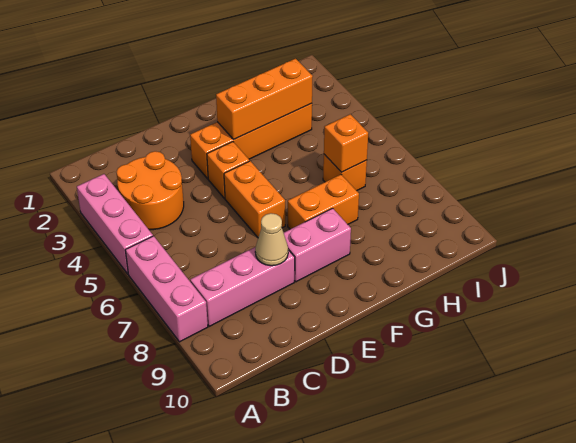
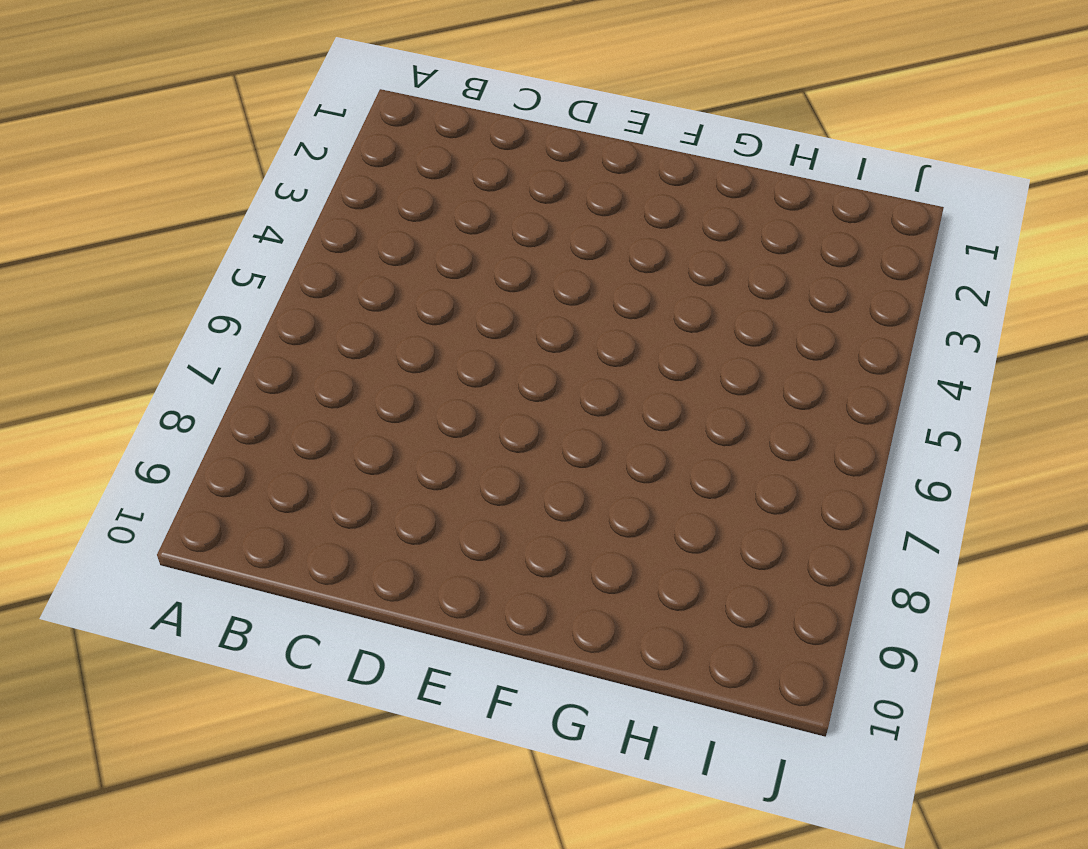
none -> pink 1x3 brick [77,174,153,274]
none -> pink 1x3 brick [125,236,208,342]
none -> orange 2x2 round brick [117,151,184,230]

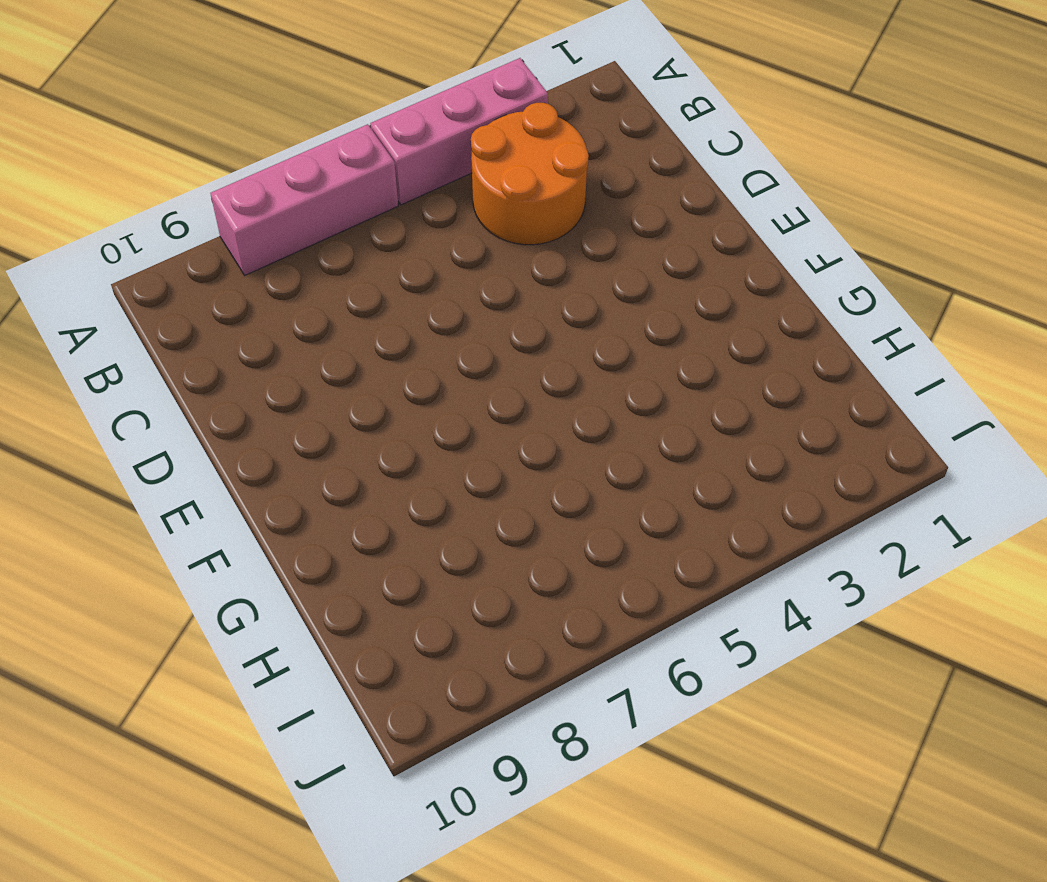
none -> pink 1x3 brick [190,247,295,326]
none -> orange 1x4 brick [190,103,312,179]
none -> orange 1x1 brick [207,142,249,198]

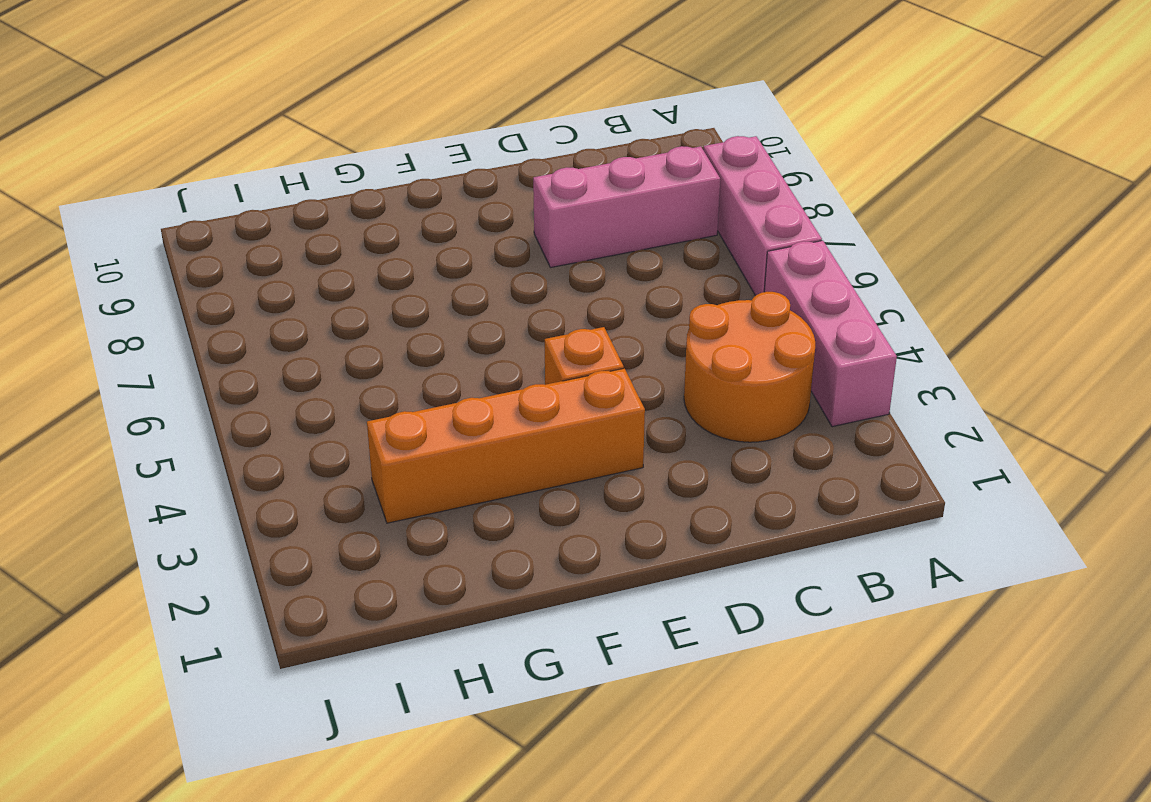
none -> orange 1x2 brick [224,161,285,237]
none -> pink 1x2 brick [284,208,351,282]
none -> orange 1x2 brick [288,175,359,229]

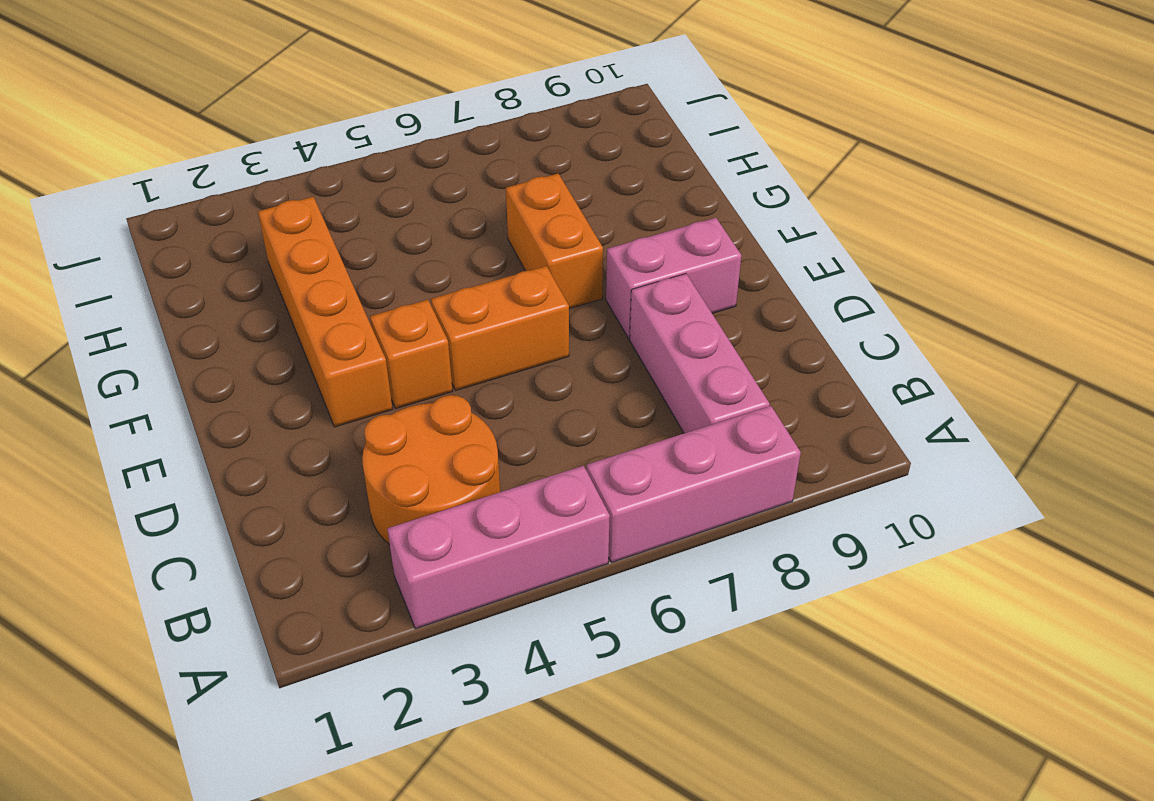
pink 1x2 brick [606,218,741,338] -> pink 1x2 brick turned to [284,208,351,282]
none -> orange 1x1 brick [323,154,367,191]
none -> tan 1x1 cone [255,213,288,266]
none -> orange 1x3 brick [216,59,313,139]

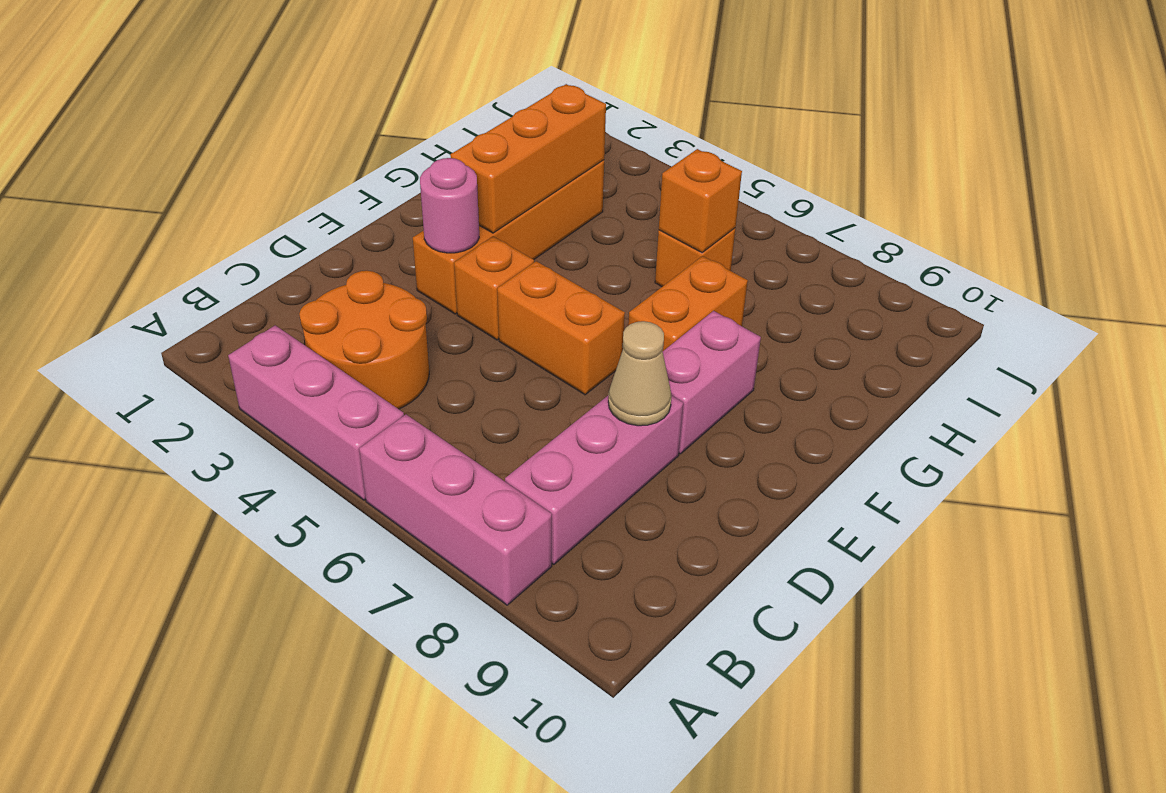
pink 1x1 round brick [420,158,479,253] -> none

